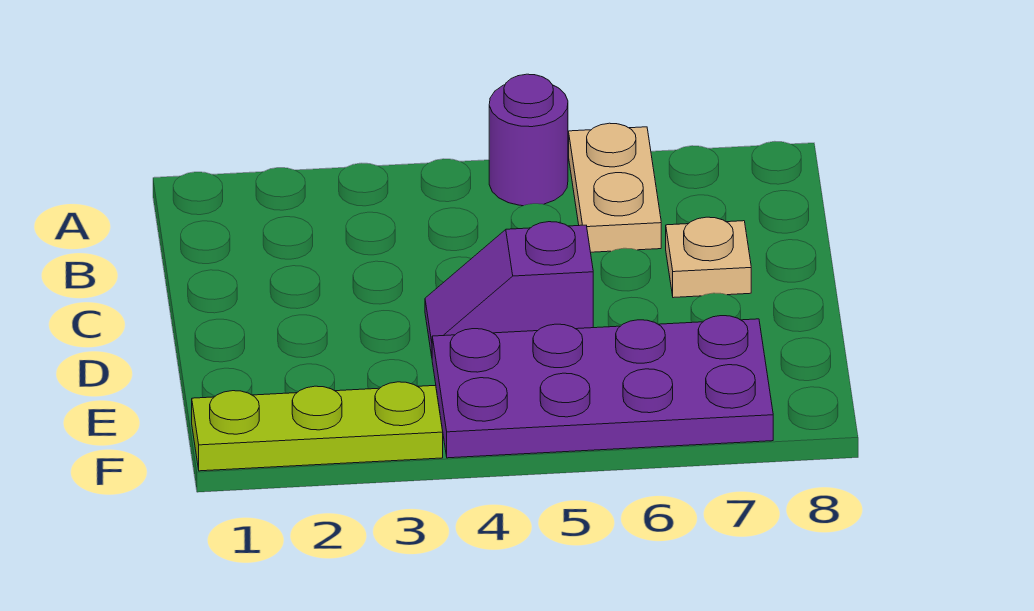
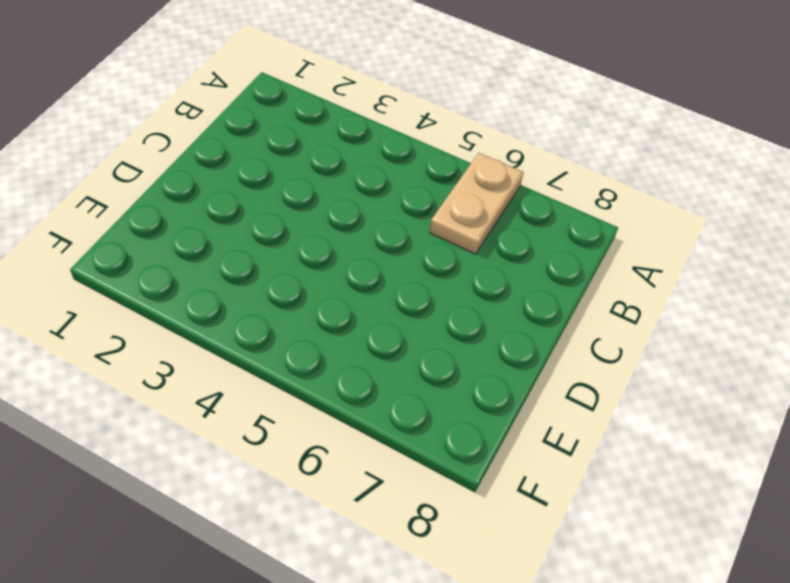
none -> purple 1x1 round brick [489,74,568,206]
none -> tan 1x1 plate [666,217,751,298]

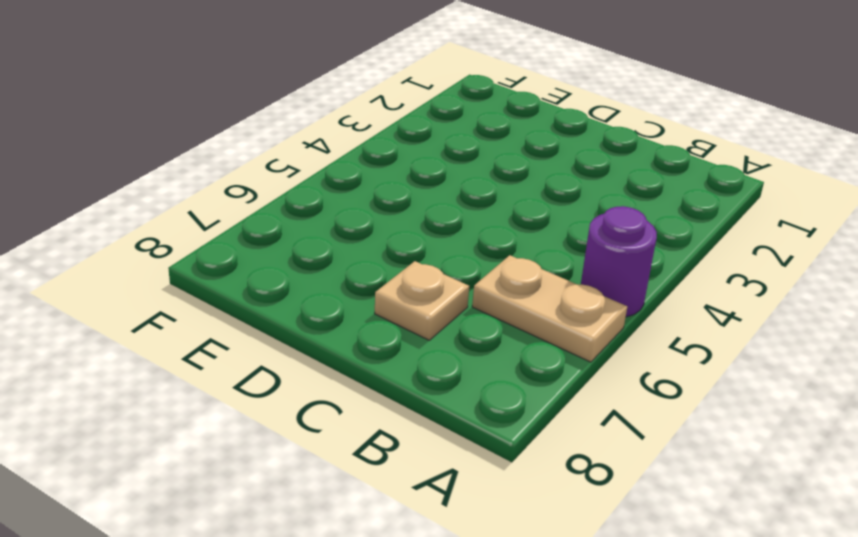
none -> purple 1x2 slope [425,222,593,356]
none -> purple 2x4 plate [432,316,773,458]

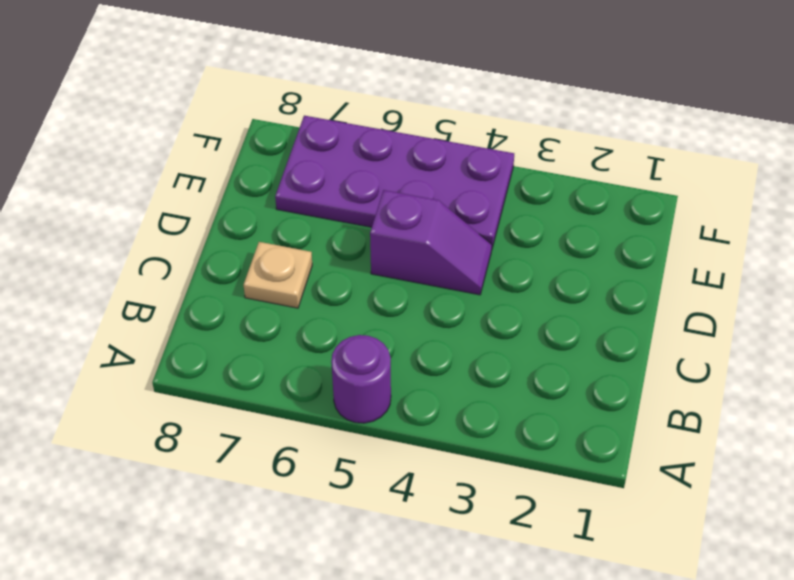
none -> tan 1x2 plate [569,123,661,252]
none -> lime 1x3 plate [192,382,443,471]

